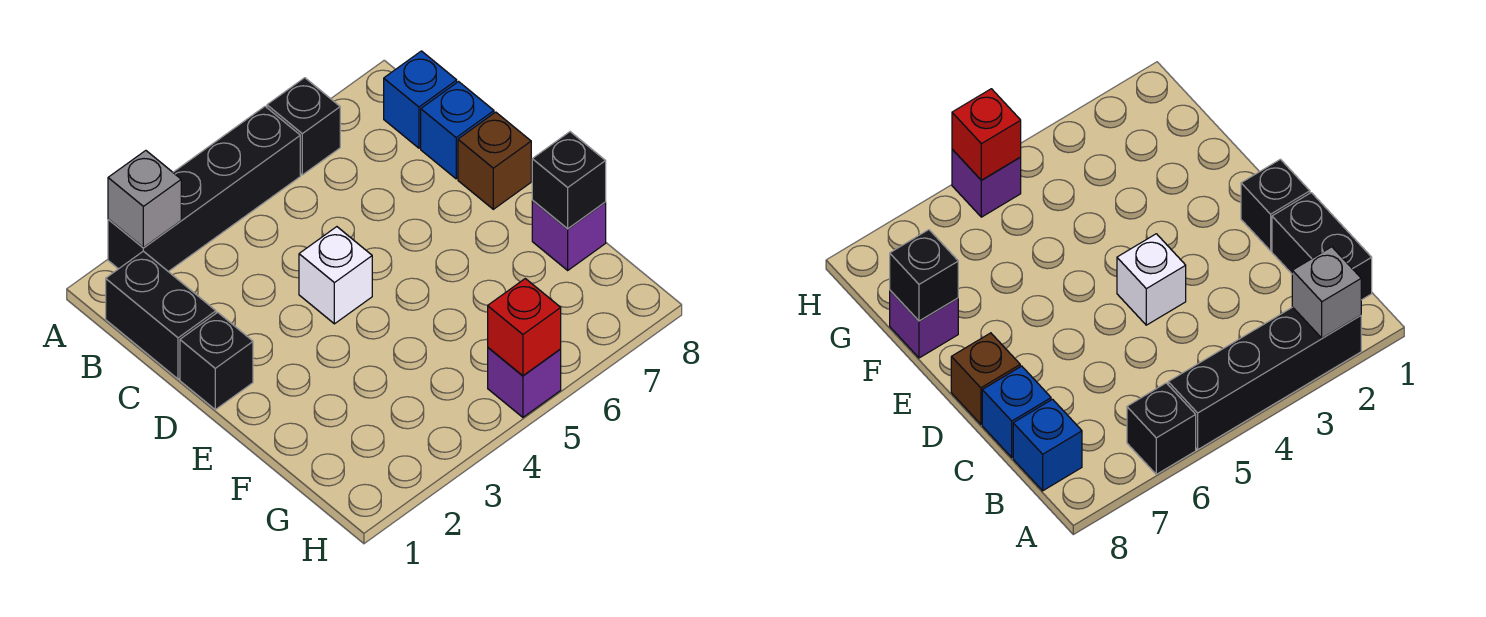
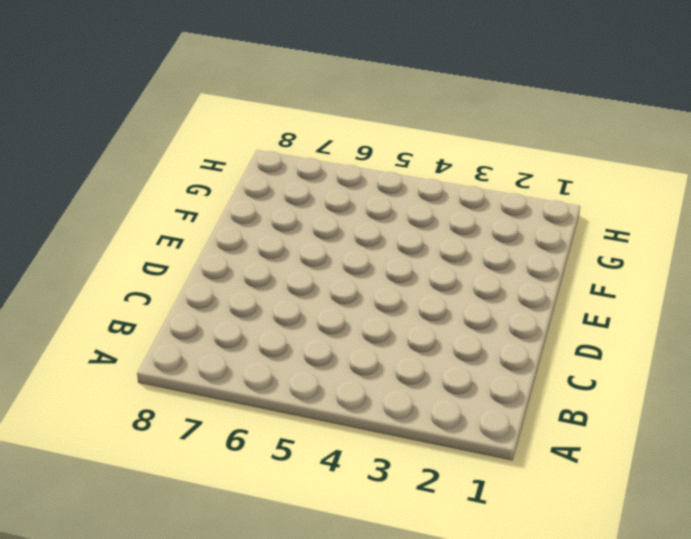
none -> black 1x4 brick [108,106,300,272]
none -> black 1x1 brick [267,78,340,175]
none -> black 1x2 brick [106,251,216,379]

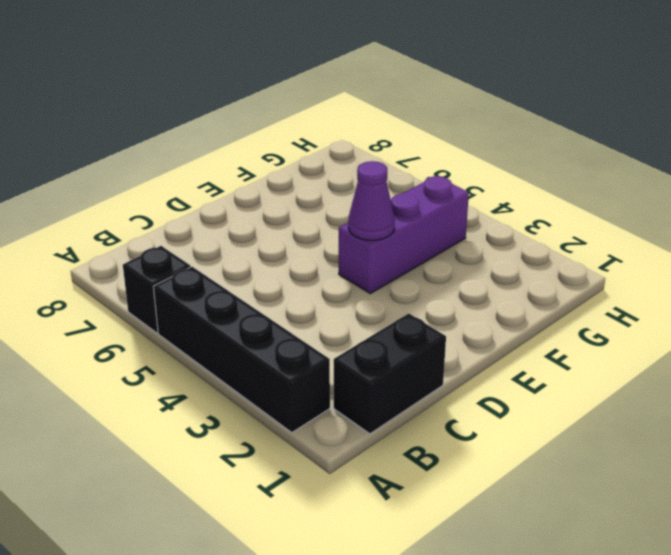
purple 1x3 brick [339,176,469,293] -> none
purple 1x1 cone [348,161,395,240] -> none
none -> blue 1x1 brick [384,51,457,148]
none -> blue 1x1 brick [421,82,494,179]
none -> black 1x1 brick [180,312,253,409]

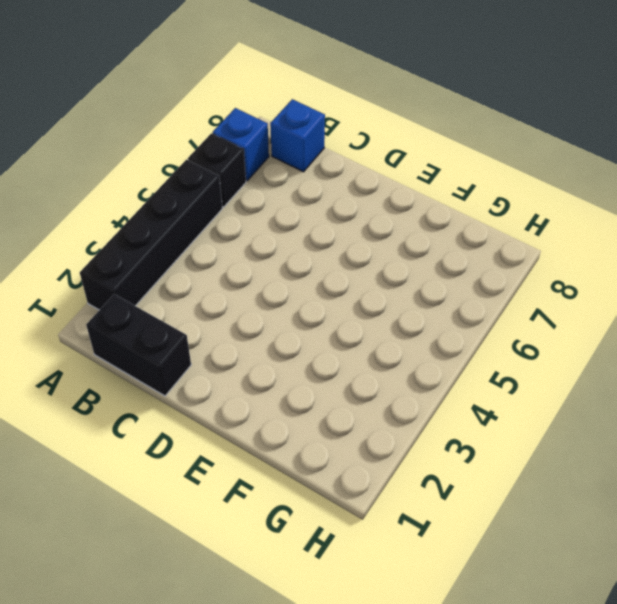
blue 1x1 brick [213,108,269,181] -> blue 1x1 brick moved to [421,82,494,179]
none -> black 1x1 brick [180,312,253,409]
none -> white 1x1 brick [299,227,372,324]
none -> brown 1x1 brick [458,112,531,209]

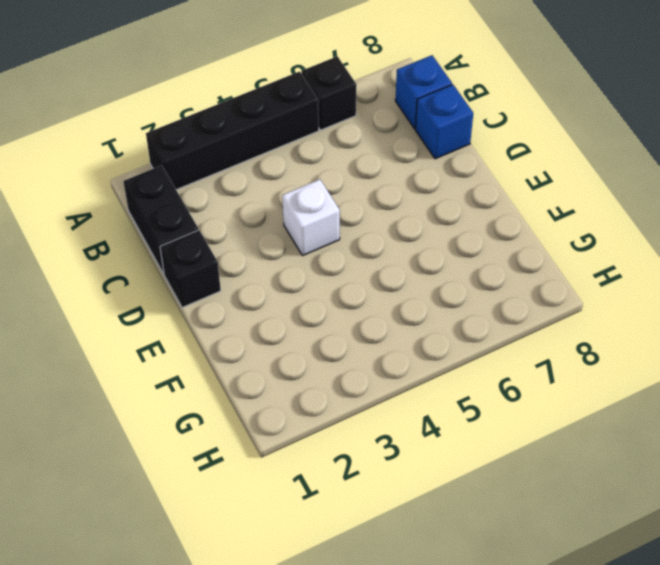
none -> brown 1x1 brick [458,112,531,209]
none -> purple 1x1 brick [532,201,606,270]
none -> purple 1x1 brick [488,348,561,417]

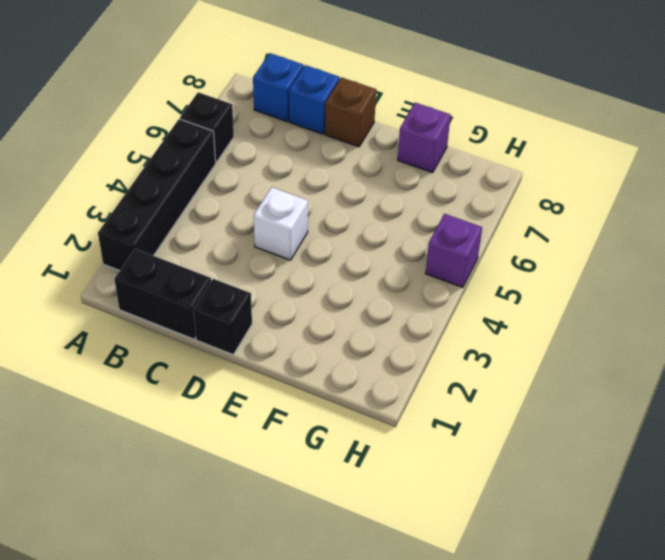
none -> grey 1x1 brick [108,151,181,248]
none -> black 1x1 brick [532,132,606,229]
none -> red 1x1 brick [488,279,561,376]

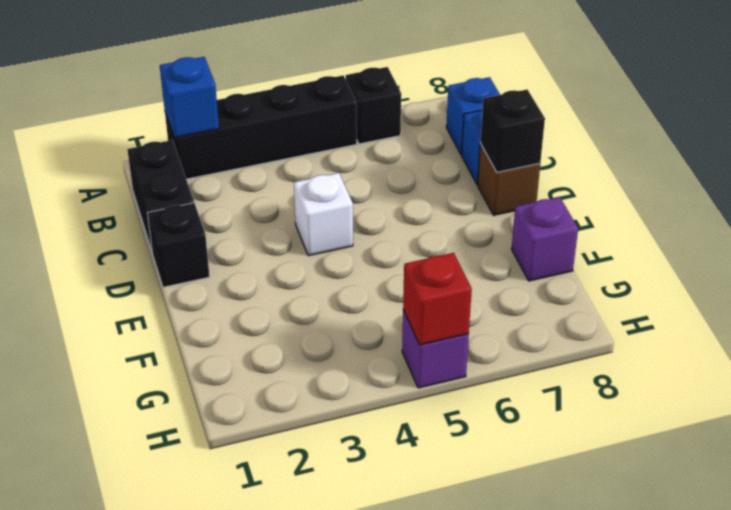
blue 1x1 brick [160,57,219,138] -> grey 1x1 brick [108,151,181,248]
black 1x1 brick [480,90,545,172] -> black 1x1 brick moved to [532,132,606,229]

